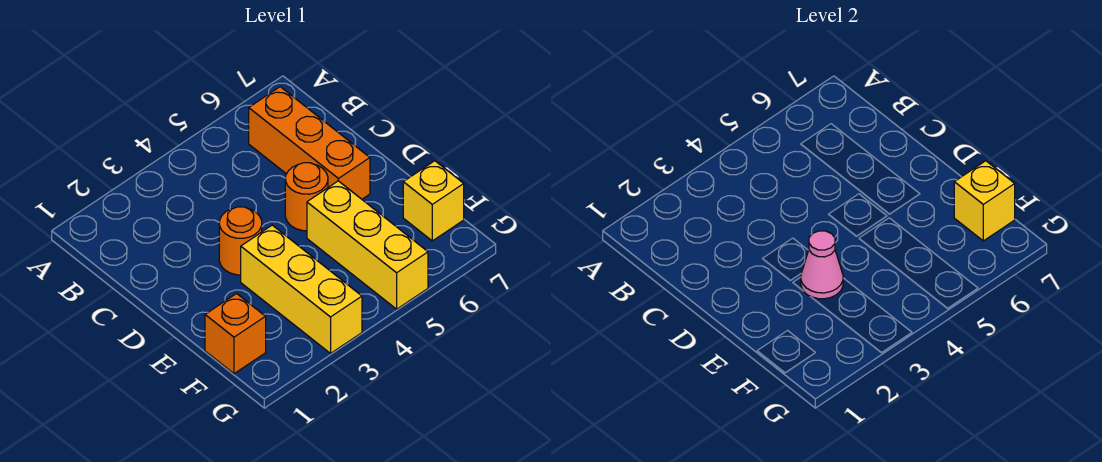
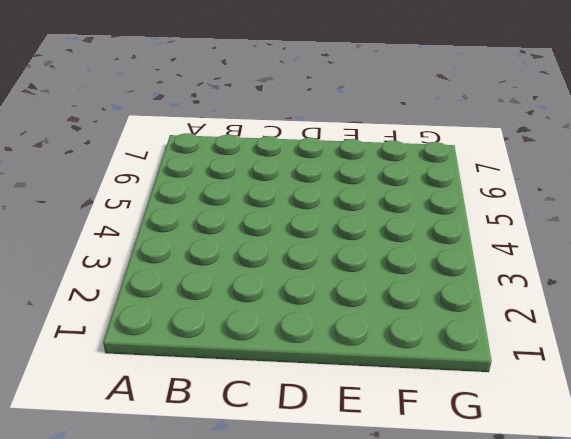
none -> orange 1x3 brick [249,87,370,199]
none -> orange 1x1 round brick [219,207,262,275]

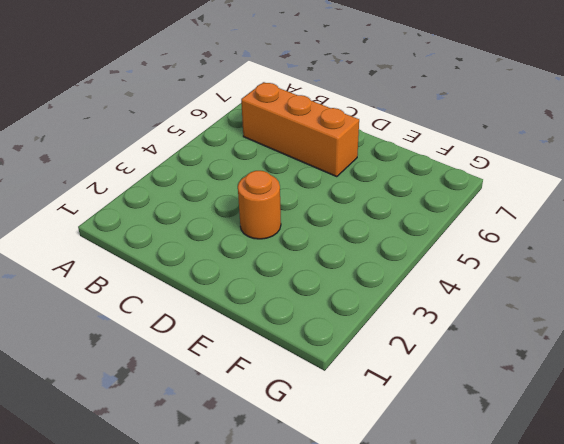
none -> orange 1x1 round brick [285,163,328,231]
none -> yellow 1x3 brick [241,225,362,353]

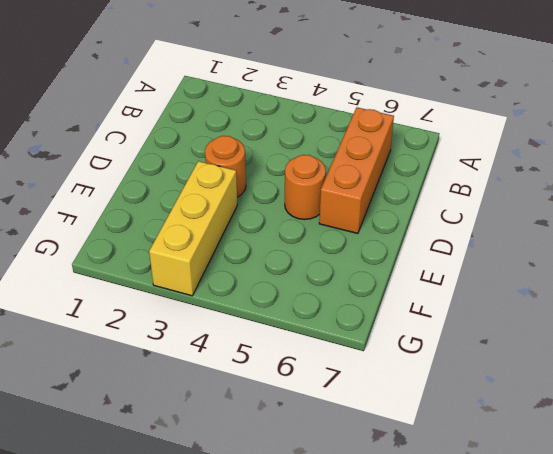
none -> yellow 1x3 brick [307,181,428,309]
none -> orange 1x1 brick [205,294,266,374]

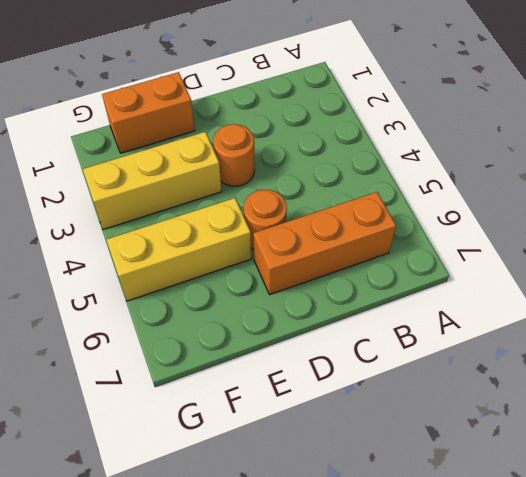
orange 1x2 brick [102,72,195,153] -> orange 1x1 brick [205,294,266,374]
none -> yellow 1x1 brick [403,161,464,241]
none -> pink 1x1 cone [801,231,843,299]

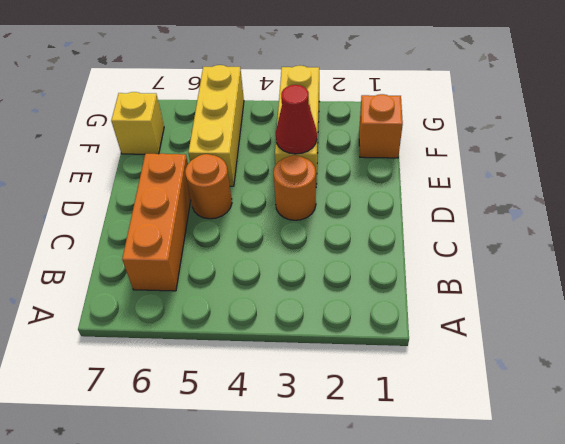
red 1x1 cone [276,85,317,154] -> pink 1x1 cone [801,231,843,299]
none -> yellow 1x1 brick [954,161,1015,241]

